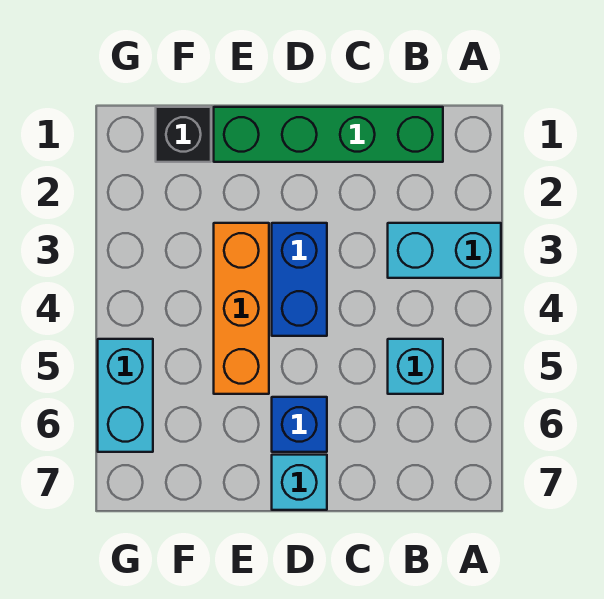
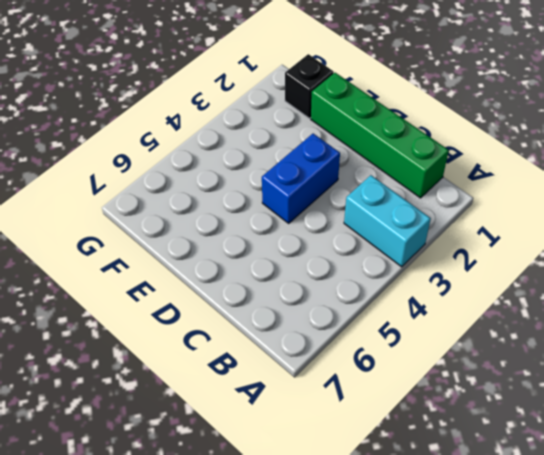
none -> cyan 1x1 brick [388,339,443,394]
none -> blue 1x1 brick [272,397,327,452]

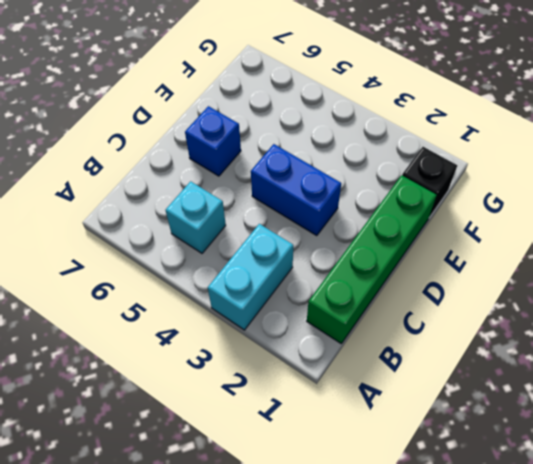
none -> cyan 1x1 brick [272,455,327,510]
none -> orange 1x3 brick [214,223,269,394]

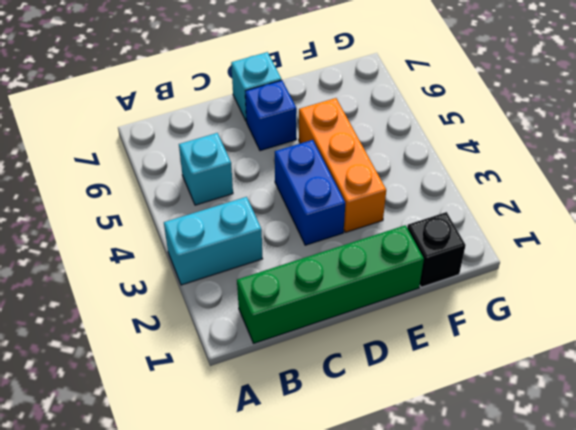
none -> cyan 1x2 brick [98,339,153,452]

